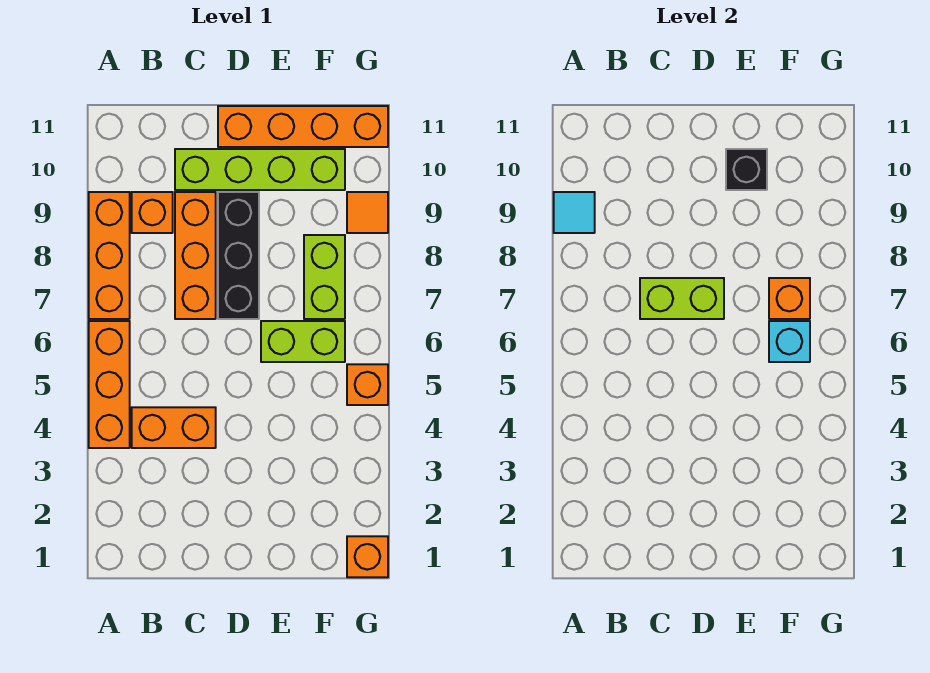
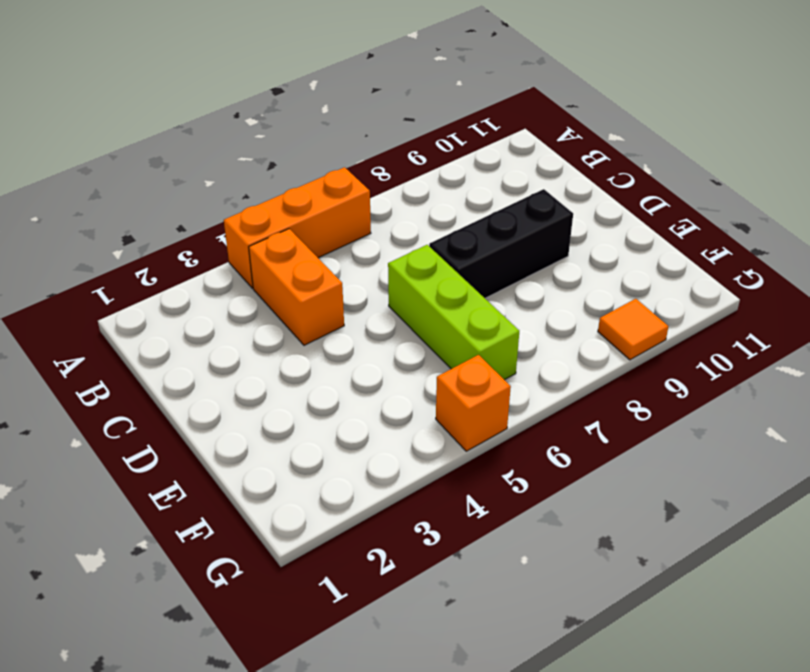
lime 1x3 brick [388,245,519,380] -> lime 1x2 brick [261,321,345,362]
none -> orange 1x3 brick [89,192,130,319]
none -> orange 1x1 brick [132,192,173,233]
none -> orange 1x3 brick [175,192,216,319]

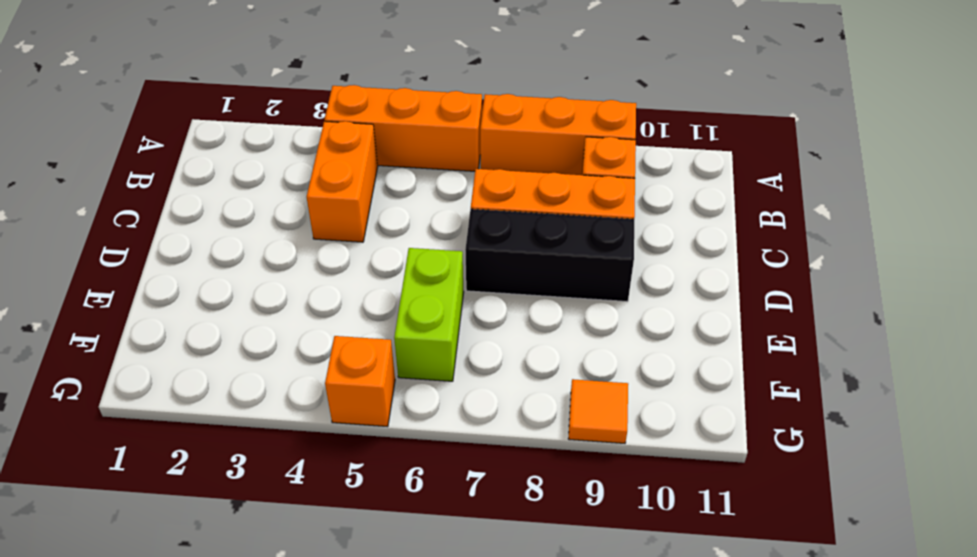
none -> lime 1x4 brick [175,149,345,190]
none -> orange 1x4 brick [218,106,388,147]
none -> lime 1x2 brick [304,235,345,319]

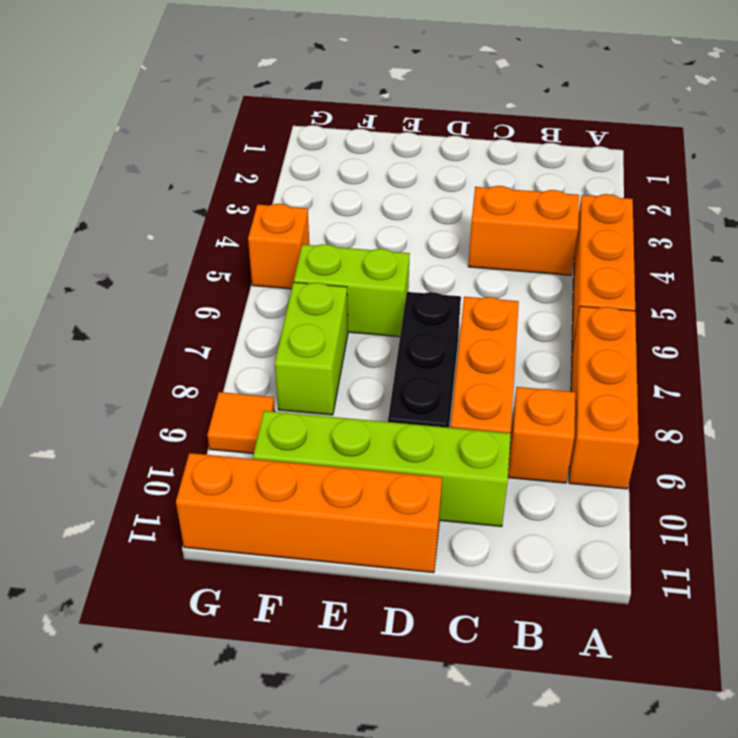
none -> orange 1x1 brick [347,536,388,577]
none -> cyan 1x1 tile [554,192,595,233]
none -> lime 1x2 brick [640,278,724,319]

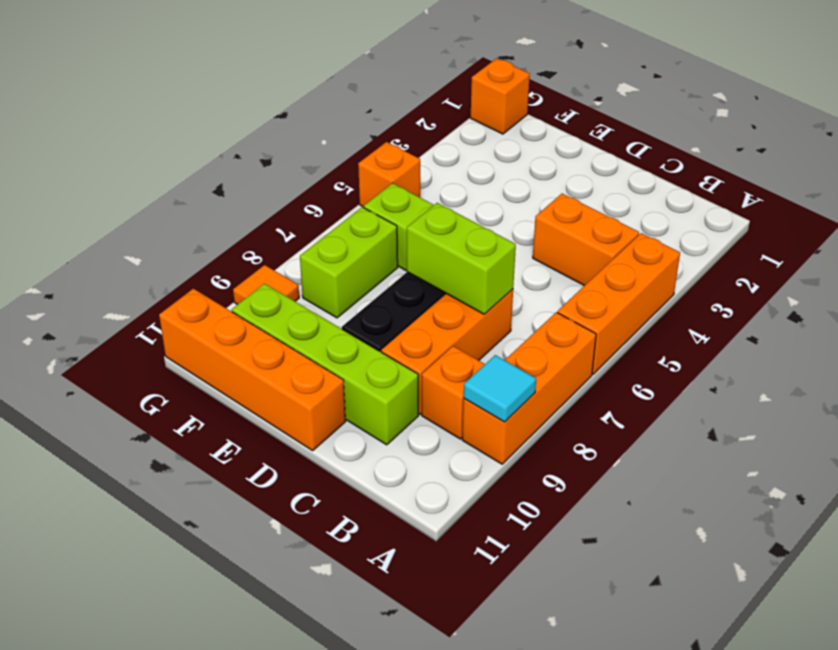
none -> black 1x1 brick [726,149,767,190]
none -> cyan 1x1 brick [769,321,810,362]
none -> orange 1x1 brick [769,278,810,319]

